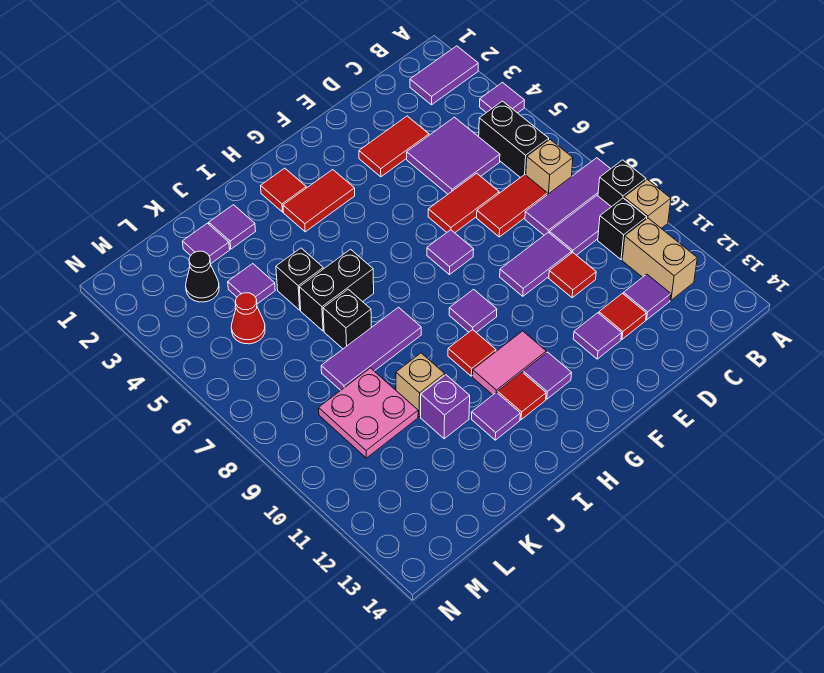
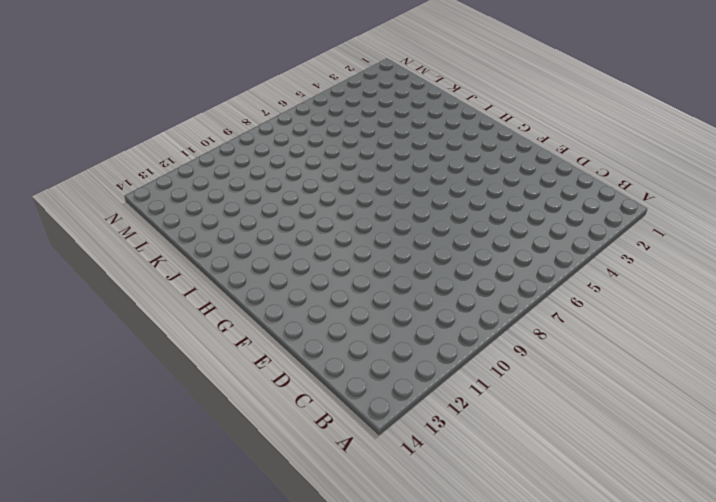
none -> purple 1x2 tile [410,46,478,105]
none -> purple 1x1 tile [479,83,525,113]
none -> purple 1x3 tile [525,158,610,235]
none -> black 1x1 brick [598,160,646,207]

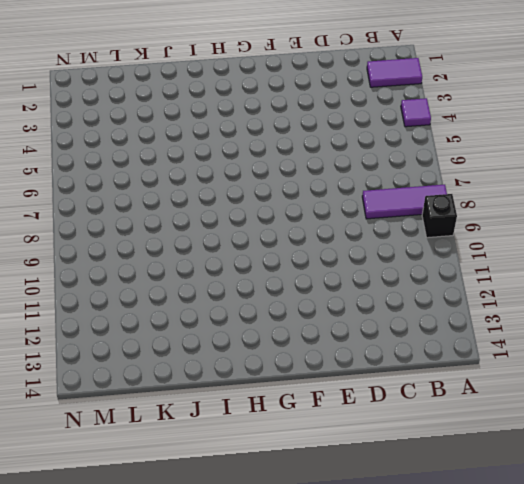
none -> tan 1x1 brick [624,180,671,228]
none -> black 1x2 brick [479,101,549,178]
none -> tan 1x1 brick [526,140,573,195]
none -> purple 1x2 tile [550,196,611,255]

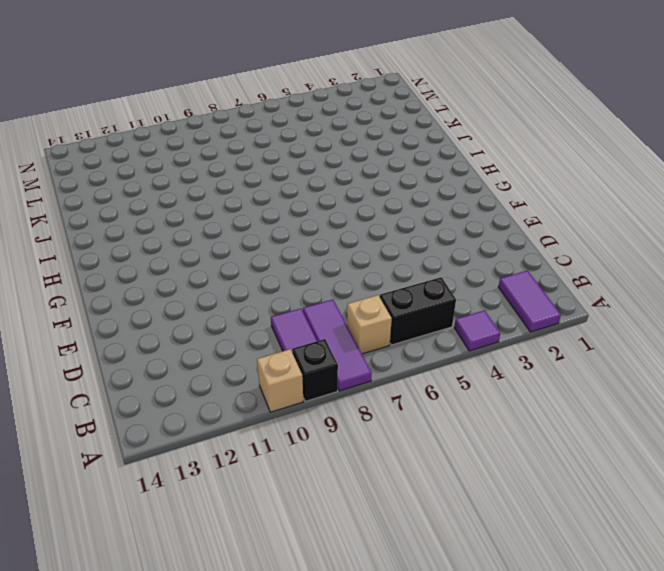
none -> black 1x1 brick [598,198,647,260]
none -> tan 1x2 brick [622,218,697,300]
none -> purple 2x2 tile [407,117,500,194]
none -> red 1x2 tile [477,175,547,237]

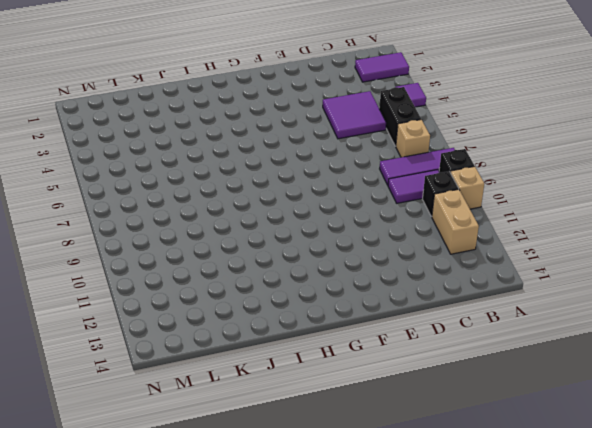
none -> red 1x2 tile [477,175,547,237]
none -> purple 1x1 tile [623,274,671,320]
none -> red 1x2 tile [359,116,429,177]
none -> red 1x2 tile [428,173,499,233]

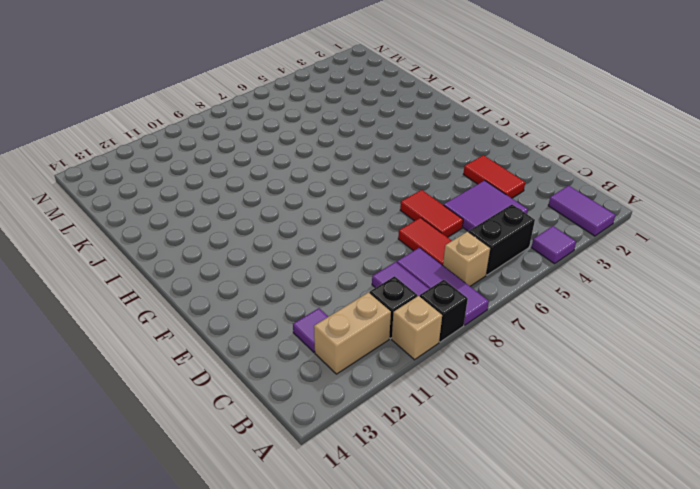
none -> purple 1x2 tile [500,232,572,296]
none -> red 1x1 tile [549,253,596,298]
none -> red 1x1 tile [599,293,646,339]
none -> purple 1x1 tile [573,313,622,359]

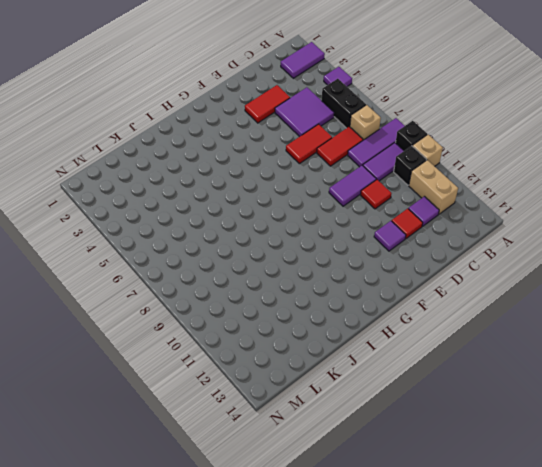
none -> purple 1x1 tile [427,230,474,275]
none -> red 1x2 tile [283,170,355,232]
none -> purple 1x1 tile [449,289,497,332]
none -> pink 1x2 tile [473,331,546,395]

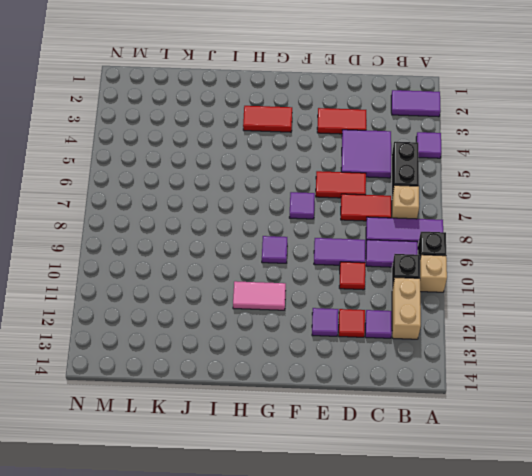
none -> purple 1x1 tile [523,352,572,399]
none -> red 1x1 tile [261,168,306,212]
none -> red 1x1 tile [448,330,496,376]
none -> red 1x1 tile [498,372,546,419]

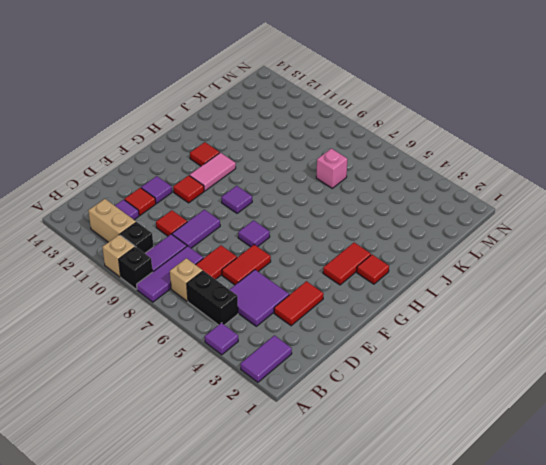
red 1x1 tile [173,175,204,203] -> red 1x1 tile moved to [448,330,496,376]
pink 1x1 brick [316,148,347,188] -> none
none -> purple 1x1 tile [523,352,572,399]
none -> black 1x2 brick [299,249,374,331]
none -> purple 1x3 tile [321,307,421,390]
none -> purple 1x1 tile [472,392,520,440]

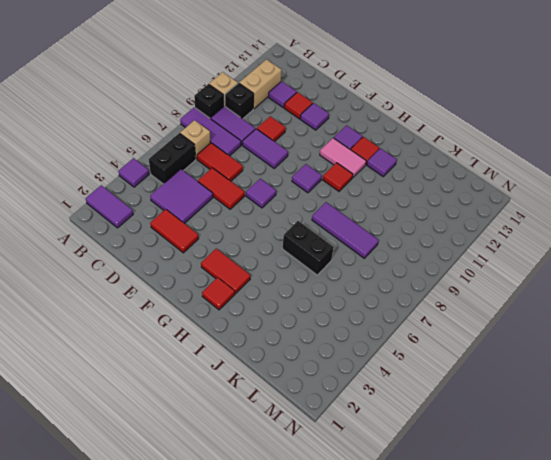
none -> purple 1x1 tile [209,205,256,249]
none -> black 1x1 brick [276,248,323,310]
none -> black 1x1 brick [323,289,371,349]
none -> tan 1x1 brick [396,353,445,417]

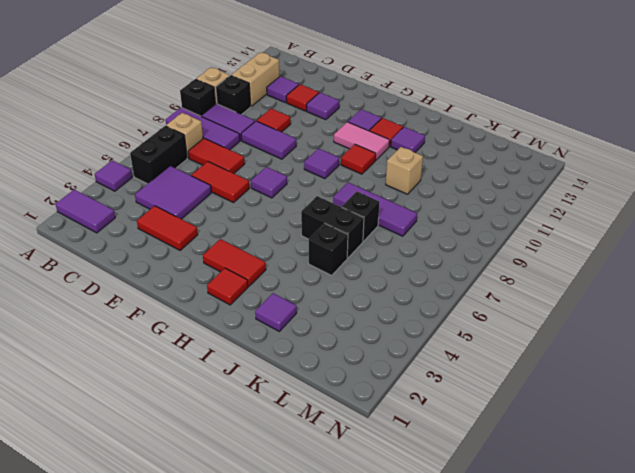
none -> purple 1x1 brick [421,375,470,439]
none -> purple 1x1 tile [182,223,230,264]
none -> purple 1x1 tile [228,264,275,304]
none -> pink 2x2 plate [319,368,418,458]

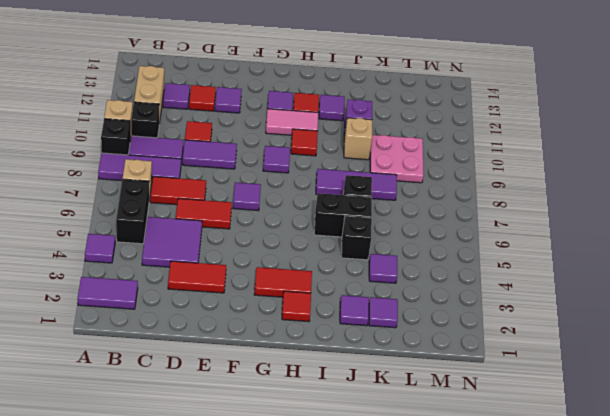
none -> black 1x1 cone [186,251,219,302]
none -> red 1x1 cone [231,293,265,344]

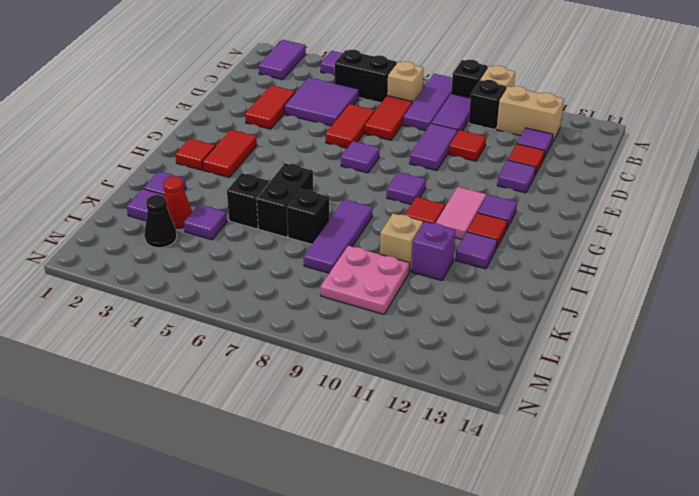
red 1x1 cone [163,176,192,228] -> red 1x1 cone moved to [231,293,265,344]

